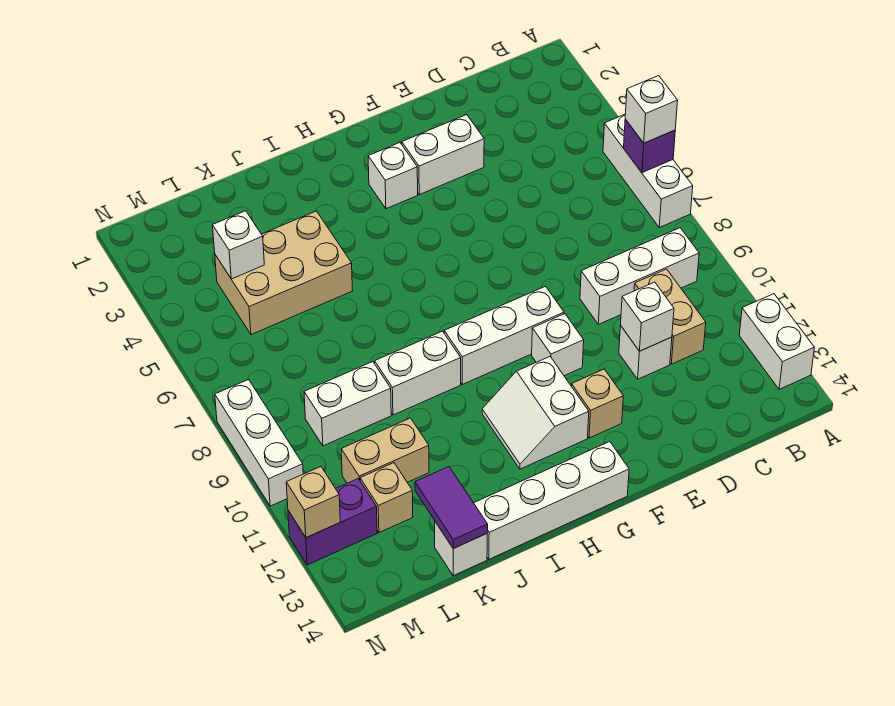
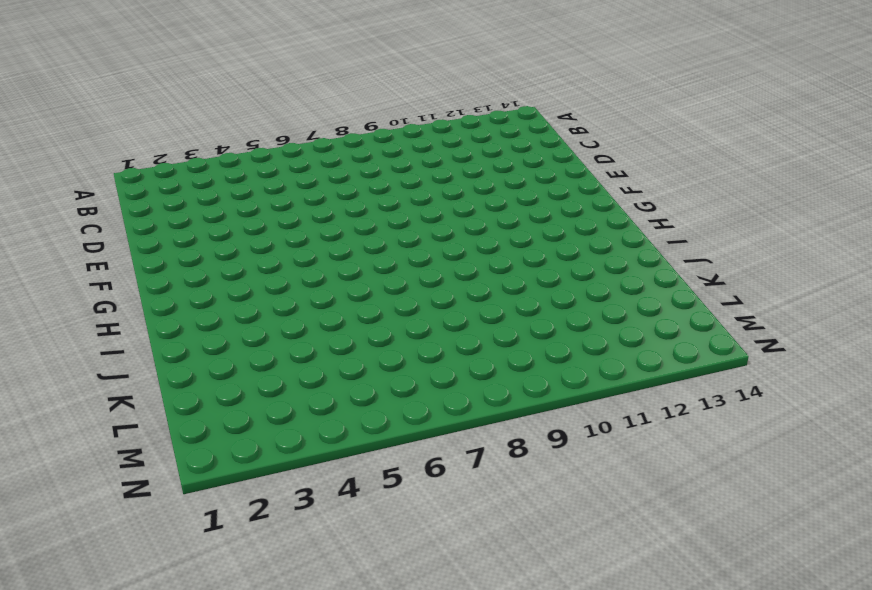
none -> white 1x3 brick [603,114,693,228]
none -> white 1x2 brick [739,294,814,389]
none -> white 1x3 brick [580,228,699,324]

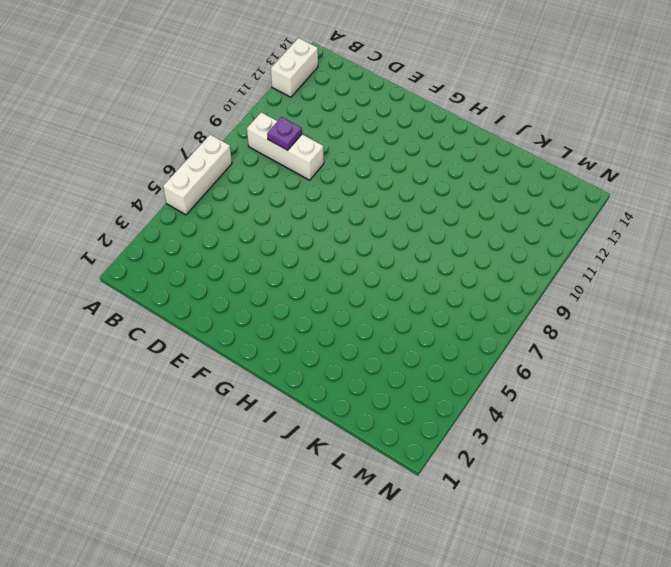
purple 1x1 plate [267,117,302,150] -> none
none -> tan 1x2 brick [634,269,706,364]
none -> white 1x1 brick [619,326,672,379]
none -> white 1x2 brick [402,115,484,195]

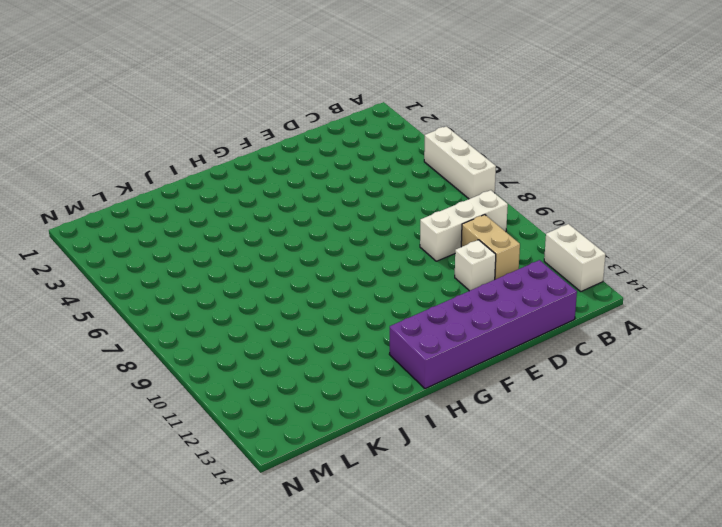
purple 2x6 brick [389,260,577,389] -> white 1x4 brick [474,442,629,559]
none -> white 1x2 brick [402,115,484,195]
none -> white 1x3 brick [444,286,564,384]
none -> white 1x1 brick [532,314,584,376]

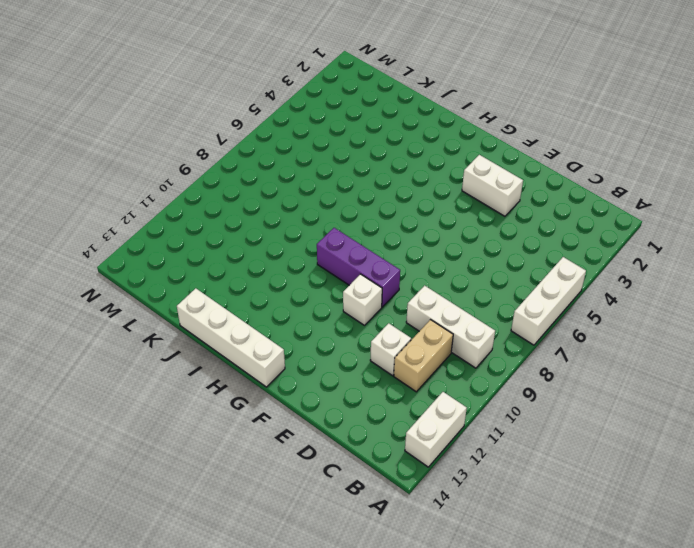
purple 1x3 brick [317,228,400,307] -> white 1x3 brick [444,286,564,384]
none -> tan 1x1 brick [571,369,623,438]
none -> white 1x1 brick [368,143,418,209]
none -> white 2x2 slope [482,357,589,469]

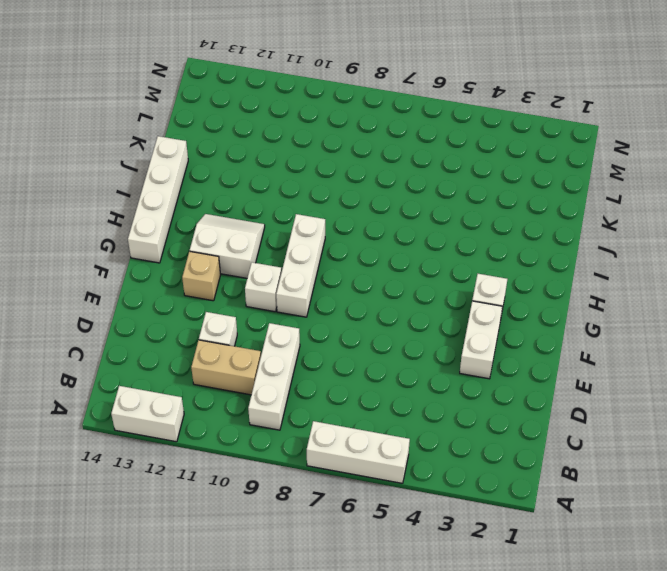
none -> white 1x2 brick [375,331,461,415]
none -> tan 2x3 brick [215,211,353,335]
none -> white 1x2 brick [304,362,391,446]

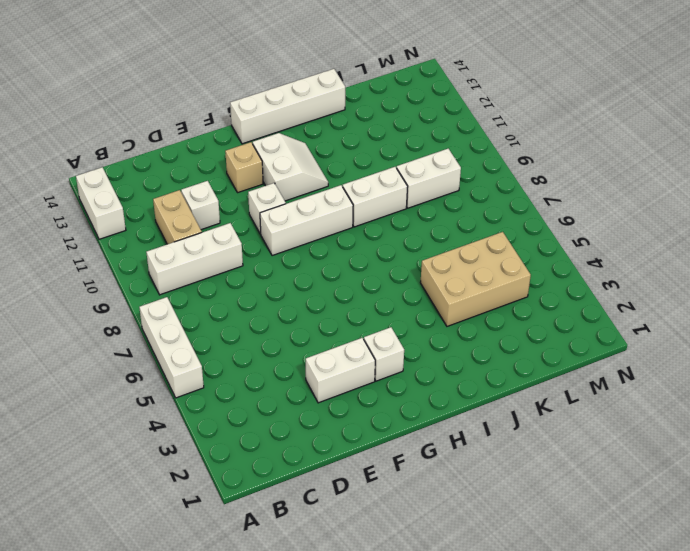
none -> tan 1x2 brick [341,418,429,483]
none -> white 1x1 brick [435,522,487,576]
none -> tan 1x1 brick [360,463,413,533]

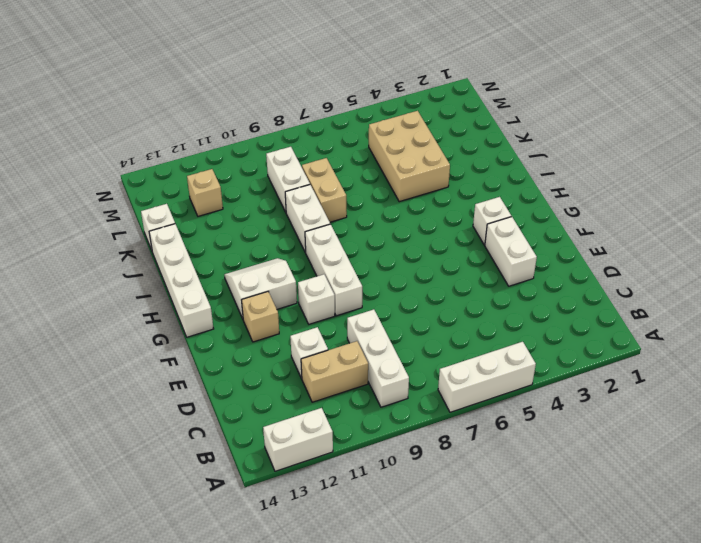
tan 1x2 brick [302,158,347,222] -> tan 1x2 brick moved to [341,418,429,483]
none -> purple 1x2 brick [288,479,377,565]
none -> white 1x3 brick [215,380,303,506]
none -> purple 1x1 brick [624,119,675,173]

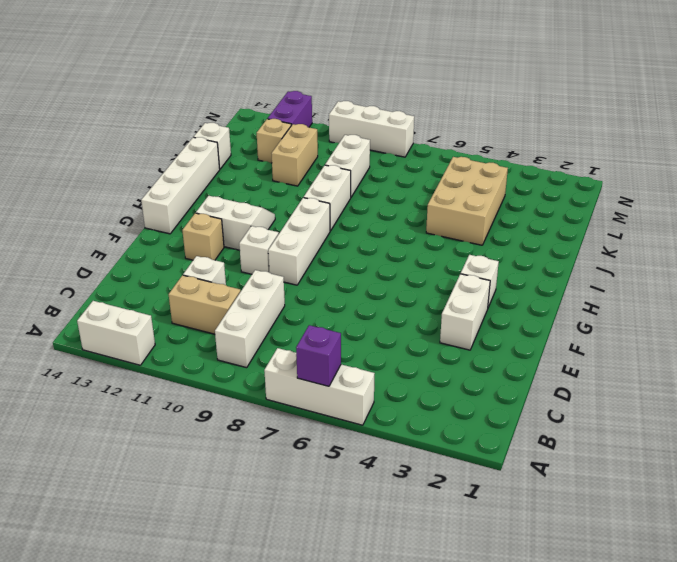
none -> white 1x1 brick [621,282,674,351]
none -> purple 1x2 tile [415,467,488,548]
none -> white 1x1 brick [213,211,264,279]

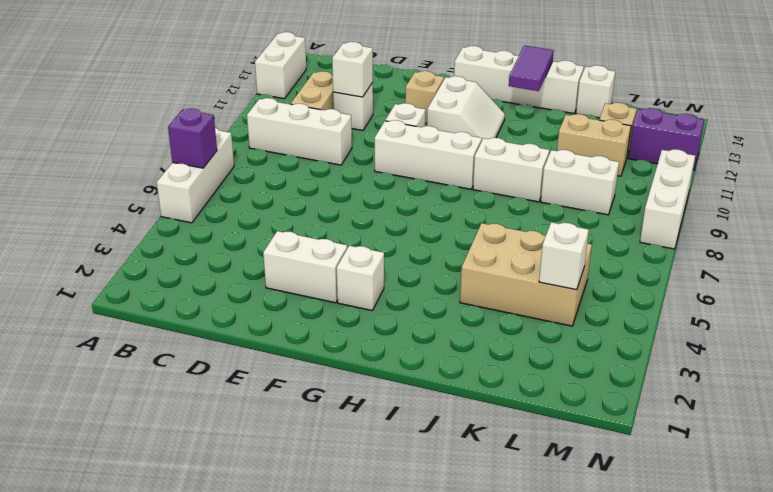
purple 1x2 tile [509,46,554,91] -> purple 1x2 tile moved to [415,467,488,548]
none -> tan 1x1 brick [286,467,340,538]
none -> white 1x1 brick [625,76,678,143]

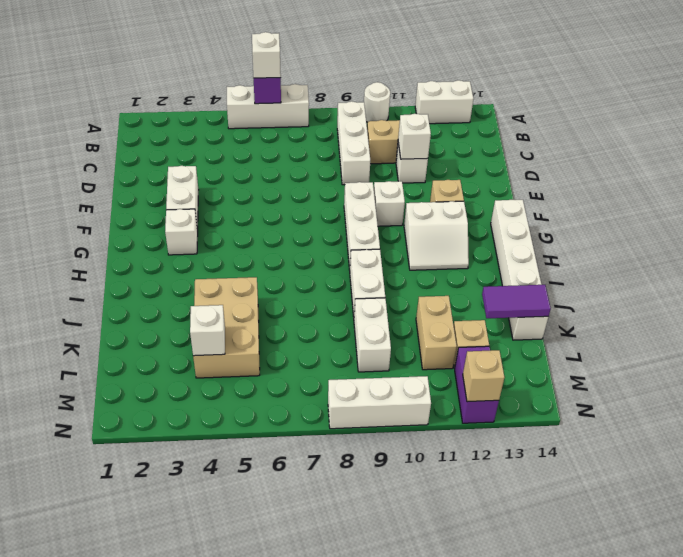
white 1x1 round brick [364,82,390,122] -> none

